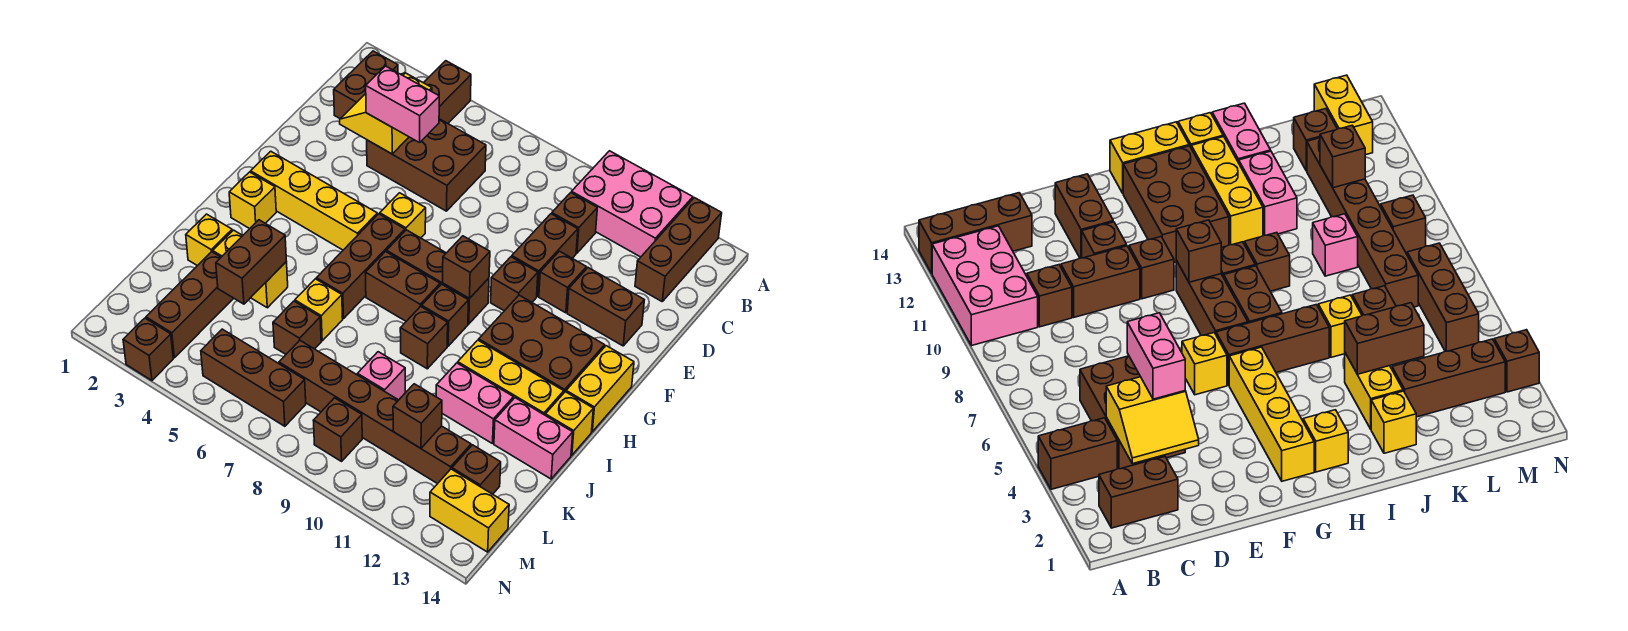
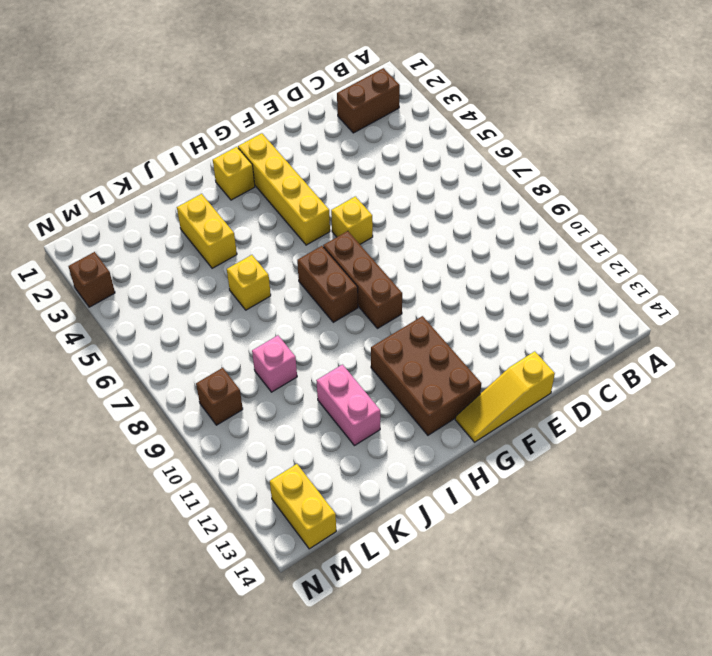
yellow 1x3 slope [455,351,555,442] -> yellow 1x2 brick [566,346,634,432]
none -> brown 1x2 brick [424,61,471,123]
none -> pink 2x3 brick [572,151,693,257]
none -> brown 1x3 brick [635,198,722,301]
none -> brown 2x3 brick [367,119,486,211]

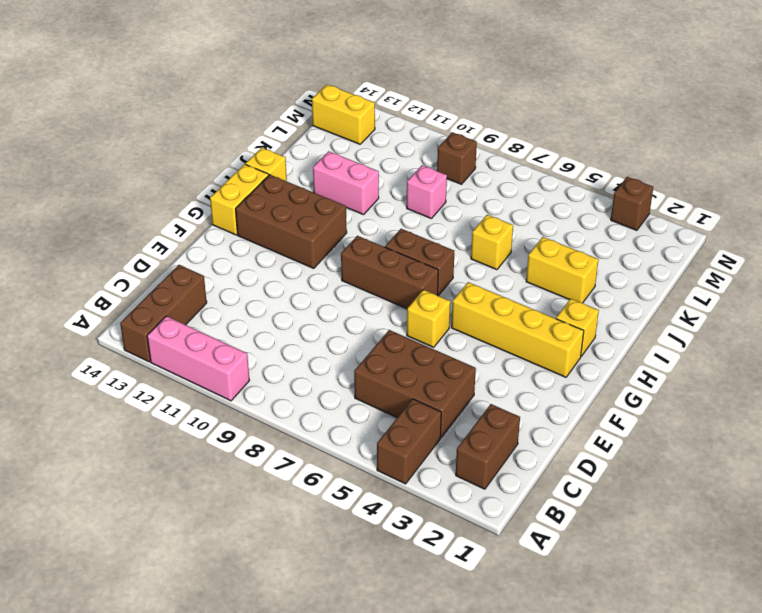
pink 1x3 brick [147,316,249,401] -> pink 2x3 brick [572,151,693,257]
none -> brown 1x1 brick [552,193,597,253]
none -> brown 1x2 brick [512,214,578,296]
none -> brown 1x1 brick [539,251,587,313]
none -> brown 1x2 brick [567,268,644,346]

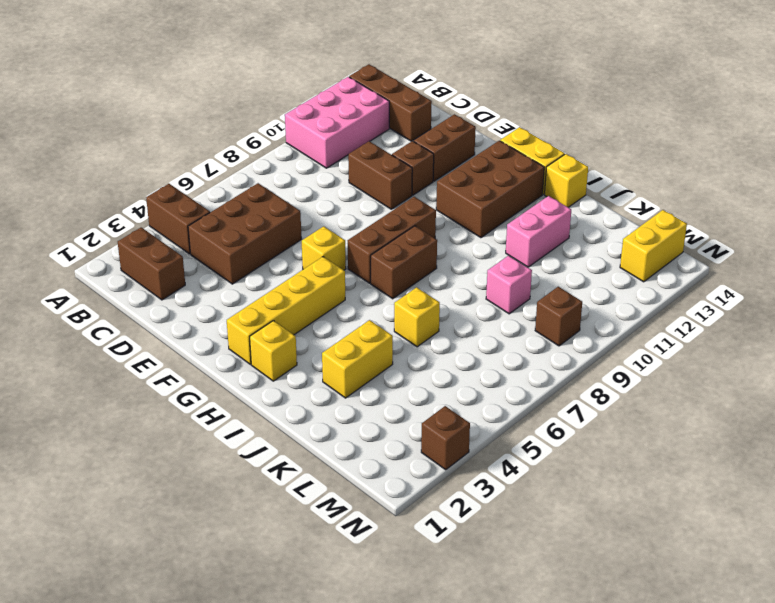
none -> brown 1x1 brick [552,193,597,253]
none -> brown 1x1 brick [491,257,538,311]
none -> brown 1x3 brick [316,214,405,319]
none -> brown 1x1 brick [422,284,469,346]

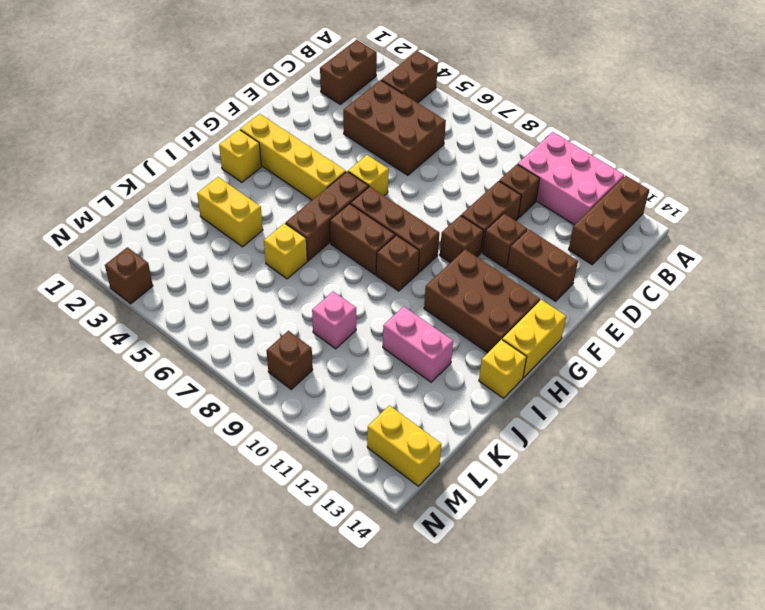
none -> brown 1x1 brick [400,306,448,369]
none -> yellow 1x3 brick [458,340,564,415]
none -> yellow 1x1 brick [186,214,232,266]
none -> pink 1x2 brick [494,398,573,479]

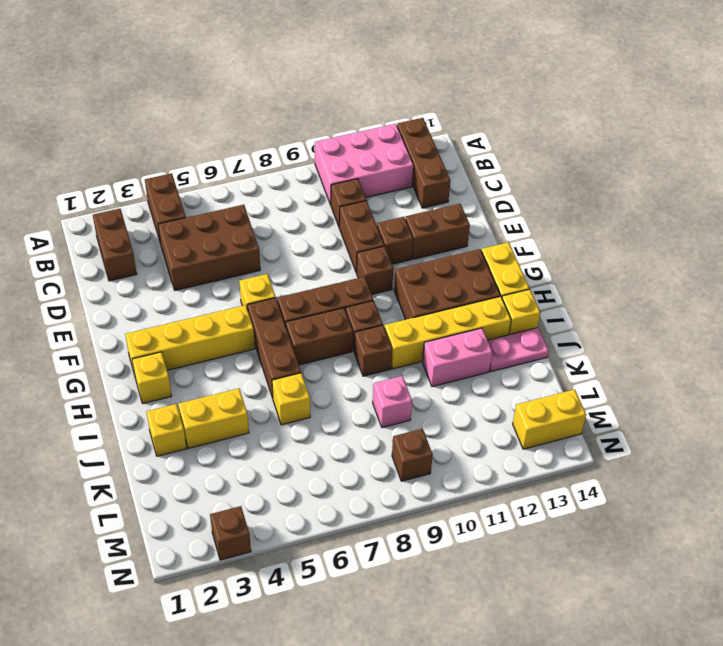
yellow 1x4 brick [385,296,511,369] -> yellow 1x3 brick [458,340,564,415]
pink 1x2 plate [488,328,549,372] -> pink 1x2 brick [494,398,573,479]
none -> brown 1x3 brick [146,252,234,358]
none -> brown 1x1 brick [273,301,321,354]
none -> brown 1x6 brick [279,341,471,484]
none -> brown 1x1 brick [452,445,501,494]

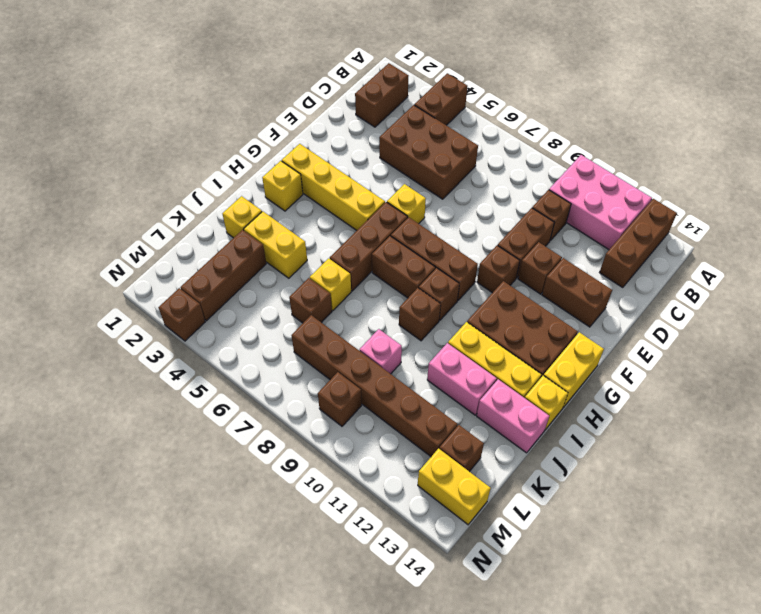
none -> brown 1x3 brick [201,329,306,426]
none -> yellow 2x2 slope [340,73,432,154]
none -> brown 1x1 brick [443,236,490,299]
none -> brown 1x2 brick [216,220,286,304]

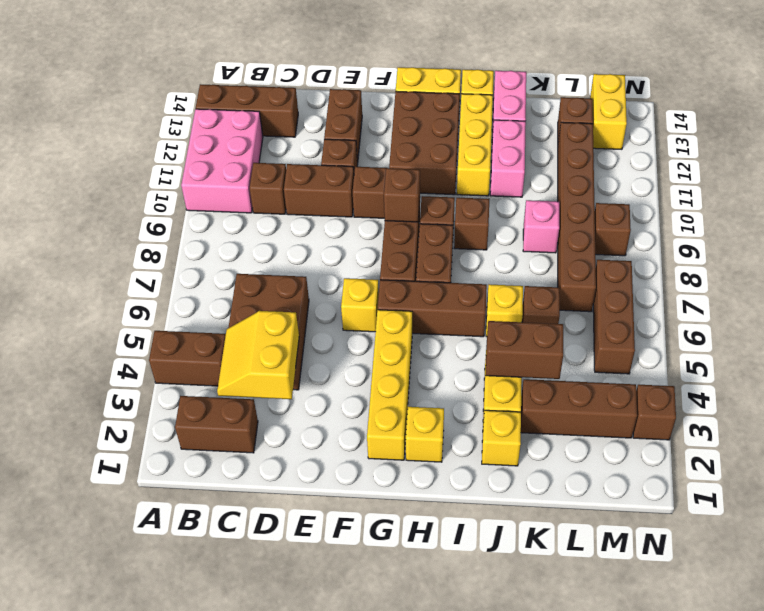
yellow 2x2 slope [217,311,299,399] -> yellow 2x2 slope turned to [340,73,432,154]
none -> brown 1x1 brick [393,384,442,448]
none -> pink 1x2 brick [366,66,439,143]

